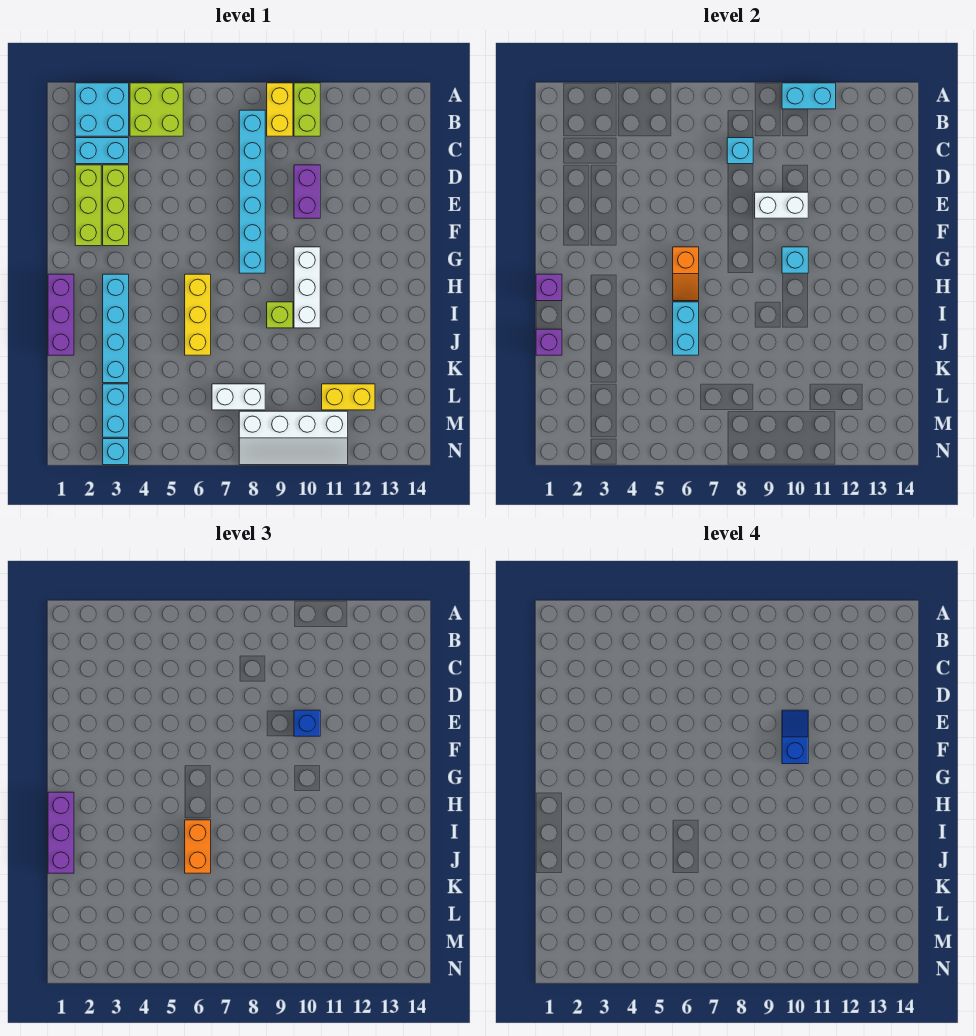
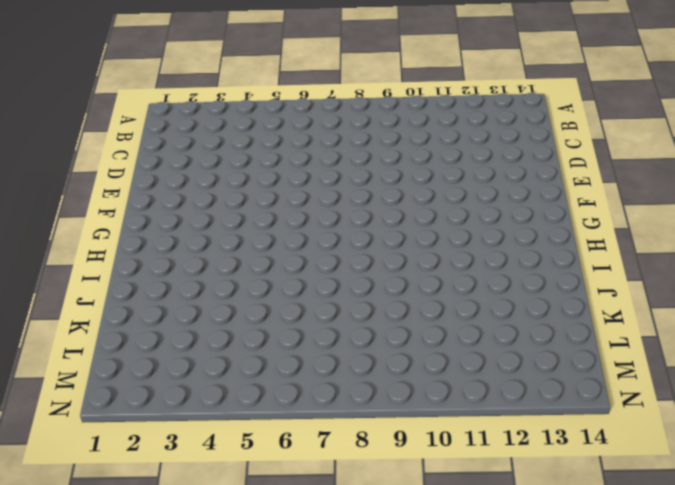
none -> cyan 2x2 brick [75,83,129,136]
none -> lime 2x2 brick [130,83,183,136]
none -> yellow 1x2 brick [267,83,293,136]
none -> lime 1x2 brick [294,83,320,136]

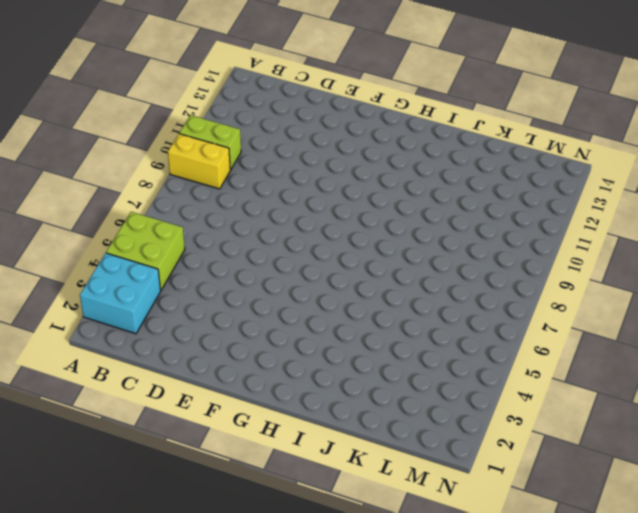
none -> cyan 1x6 brick [239,110,265,273]
none -> cyan 1x2 brick [75,138,129,164]
none -> lime 1x3 brick [75,165,101,246]
none -> lime 1x3 brick [103,165,129,246]

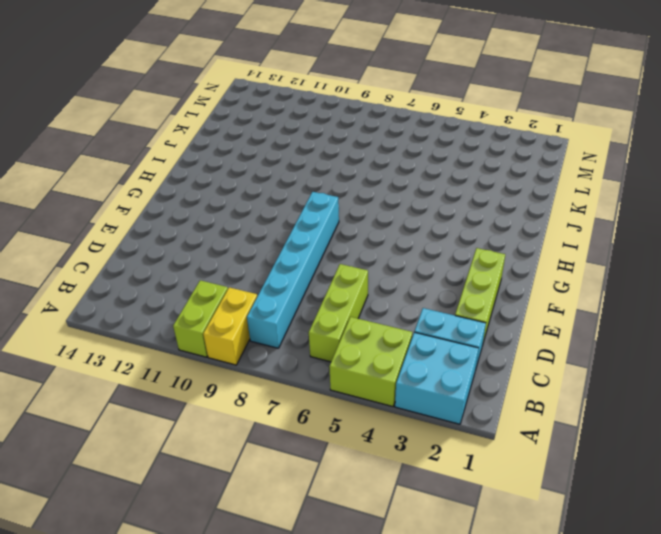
lime 1x3 brick [309,264,368,362] -> lime 1x3 brick moved to [103,165,129,246]
none -> purple 1x2 brick [294,165,320,218]
none -> white 1x3 brick [294,247,320,328]
none -> purple 1x3 brick [48,274,74,355]
none -> cyan 1x4 brick [103,274,129,383]

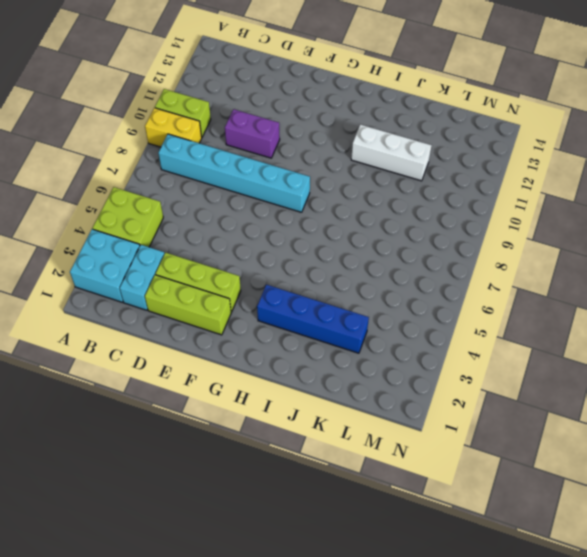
blue 1x4 brick [257,285,369,353] -> cyan 1x4 brick [103,274,129,383]
white 1x3 brick [351,124,432,181] -> white 1x3 brick moved to [294,247,320,328]
none -> purple 1x3 brick [48,274,74,355]
none -> yellow 1x3 brick [185,274,211,355]
none -> lime 1x1 brick [267,302,293,328]
none -> cyan 1x2 brick [103,384,129,437]

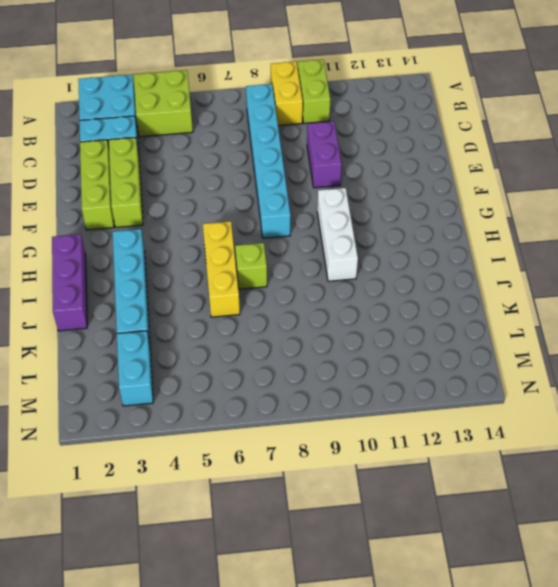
lime 1x1 brick [235,243,267,289] -> lime 1x1 brick moved to [267,302,293,328]
none -> white 1x2 brick [212,384,265,410]
none -> yellow 1x2 brick [322,384,375,410]
none -> white 2x4 slope [239,411,348,465]
none -> cyan 1x1 brick [103,439,129,465]

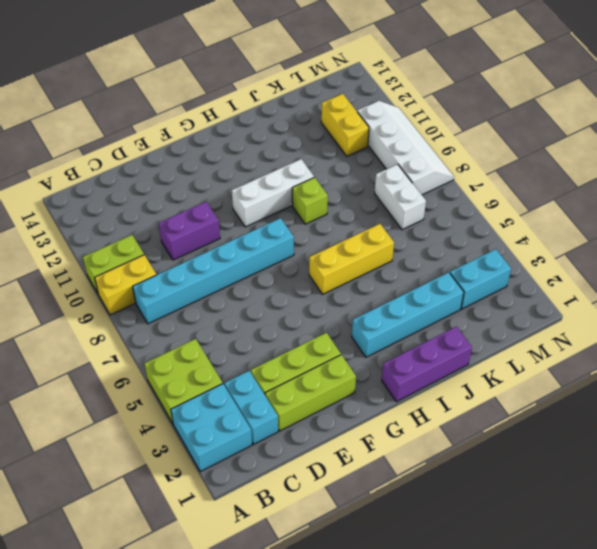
none -> cyan 1x1 brick [103,439,129,465]
none -> cyan 1x2 brick [782,83,836,109]
none -> cyan 1x1 brick [727,138,753,164]
none -> white 1x2 brick [755,192,808,218]

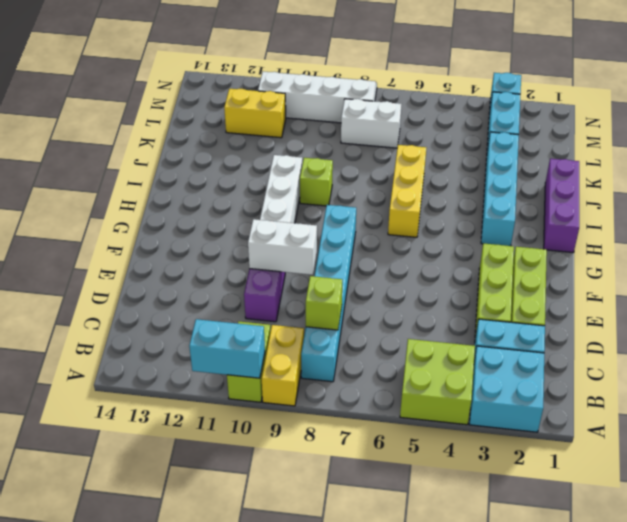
lime 1x1 brick [306,276,342,330] -> cyan 1x1 brick [727,138,753,164]
none -> orange 1x2 slope [673,247,699,301]
none -> cyan 1x1 brick [782,247,808,273]
none -> purple 1x1 brick [536,274,562,301]
none -> cyan 1x2 brick [673,302,699,355]

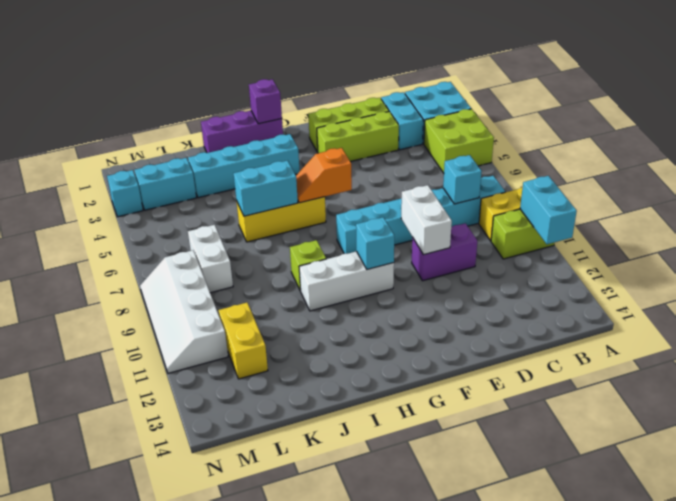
none -> purple 1x1 brick [536,329,562,355]
none -> blue 1x1 brick [294,710,320,736]
none -> purple 1x3 brick [48,792,74,873]
none -> orange 1x2 brick [185,820,211,873]

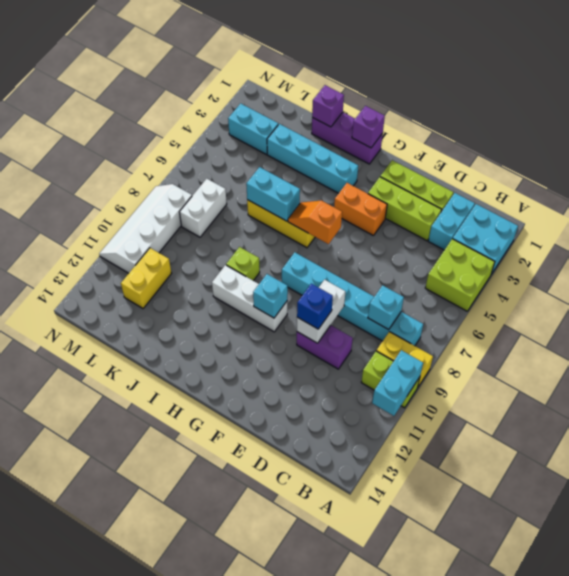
orange 1x2 brick [334,183,387,236] -> orange 1x2 brick moved to [185,820,211,873]
none -> cyan 1x1 brick [103,439,129,465]
none -> purple 1x3 brick [48,792,74,873]
none -> blue 1x2 slope [782,710,808,764]

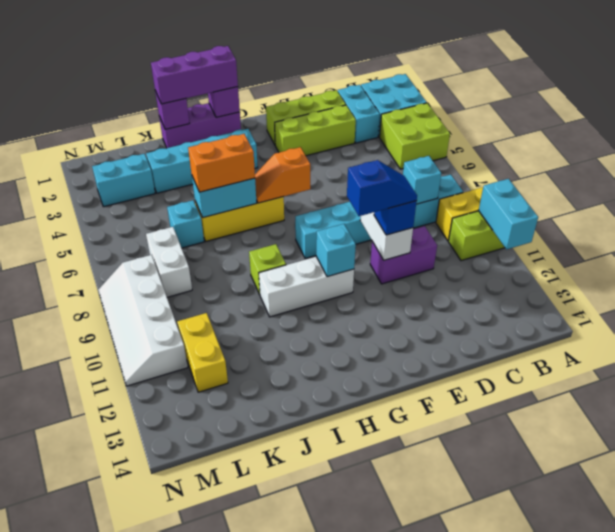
cyan 1x1 brick [167,200,204,248] -> cyan 1x1 brick moved to [103,439,129,465]

